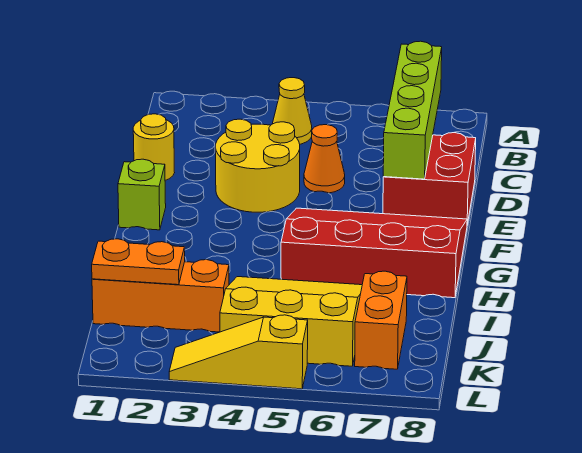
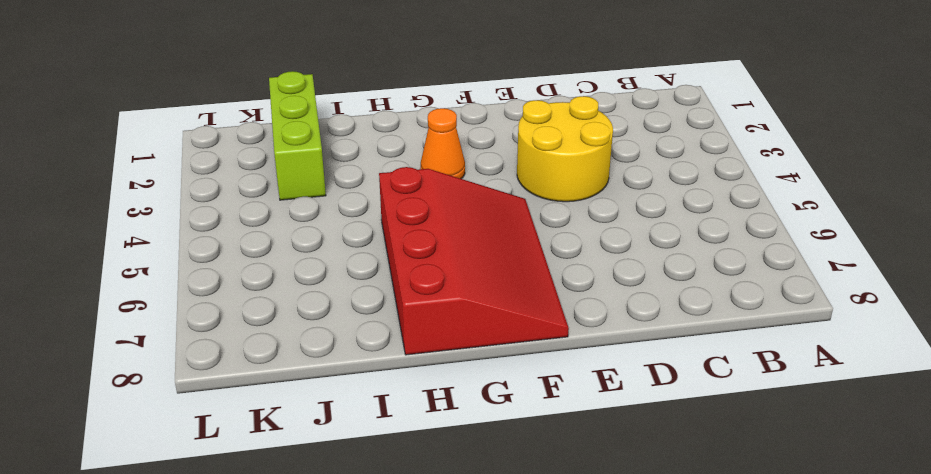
orange 1x1 cone [421,108,465,179] -> orange 1x1 cone moved to [304,125,345,193]
lime 1x3 brick [269,71,326,200] -> orange 1x3 brick [92,260,229,332]
none -> yellow 1x1 cone [272,78,312,144]
none -> yellow 1x1 round brick [133,114,175,180]
none -> red 2x2 brick [383,133,476,224]

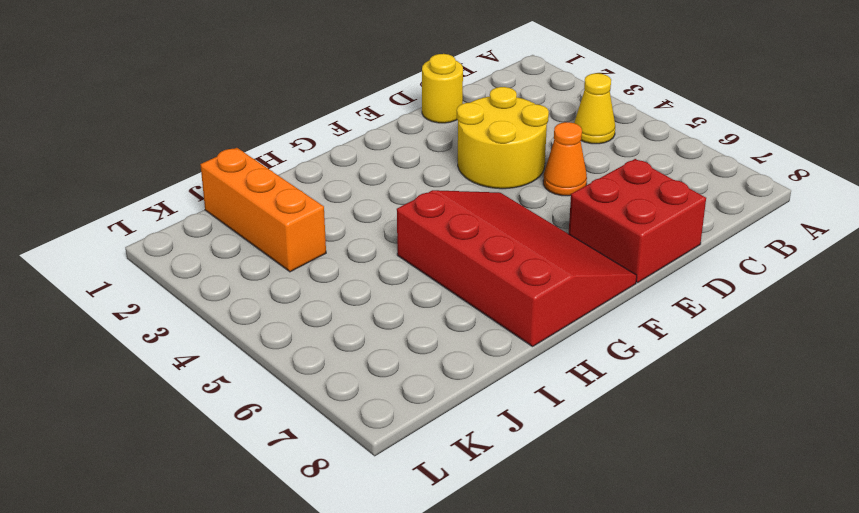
none -> lime 1x1 brick [118,159,166,230]
none -> yellow 3x3 slope [220,277,362,366]
none -> orange 1x2 brick [355,271,407,369]

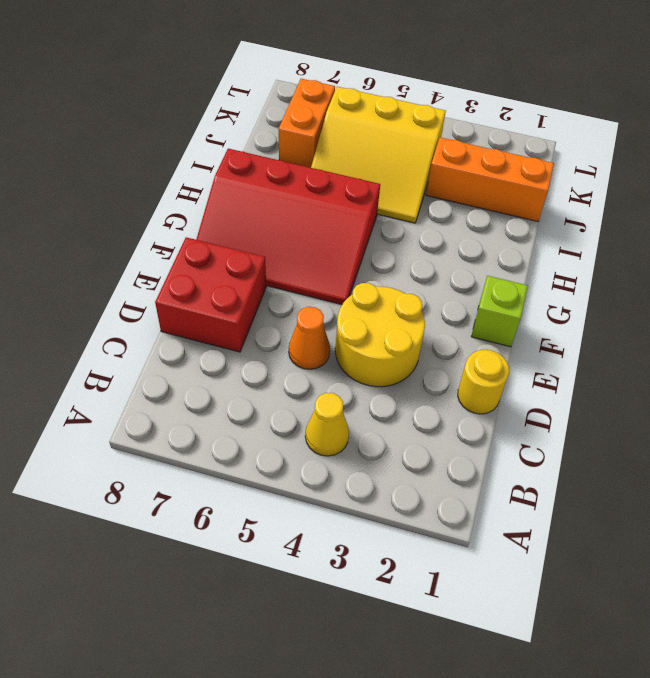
none -> yellow 1x3 slope [169,315,308,389]
none -> lime 1x4 brick [383,41,442,179]
none -> orange 1x2 plate [92,239,185,285]

